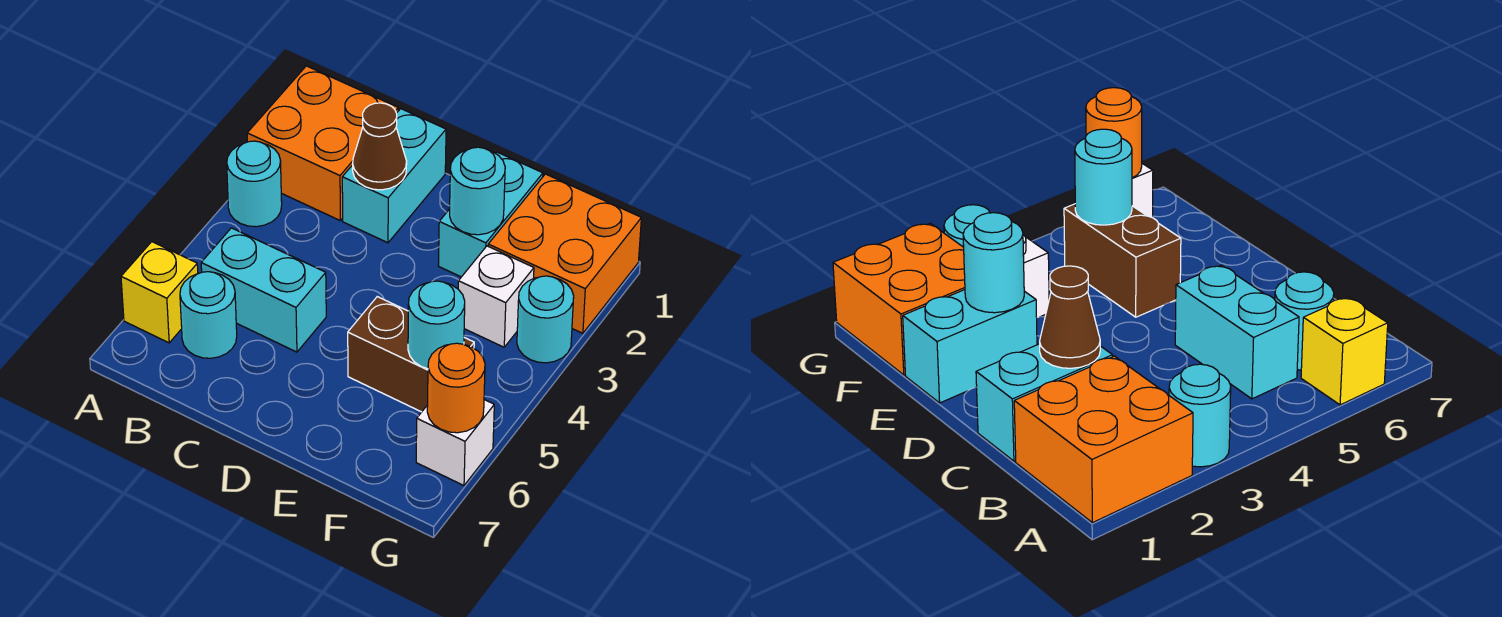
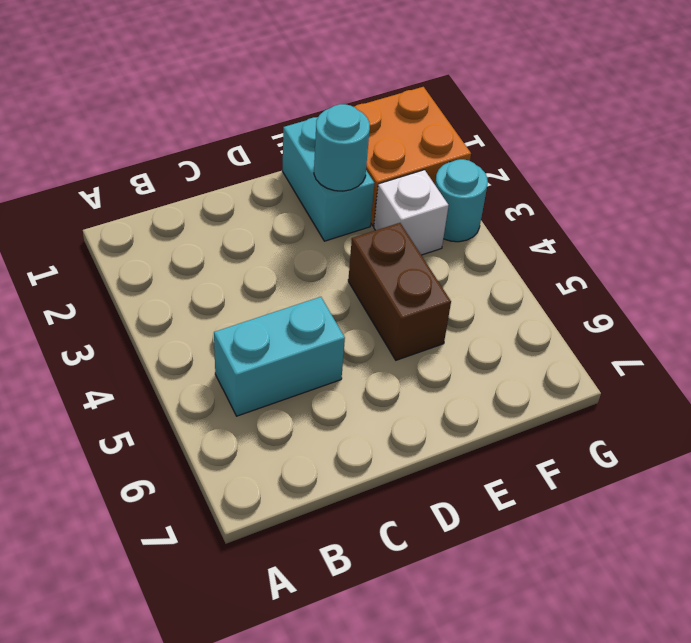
brown 1x2 brick [348,223,451,360] -> brown 1x2 brick turned to [348,297,474,412]
none -> orange 2x2 brick [247,66,398,220]
none -> cyan 1x1 round brick [227,141,282,227]
none -> yellow 1x1 brick [121,242,198,343]

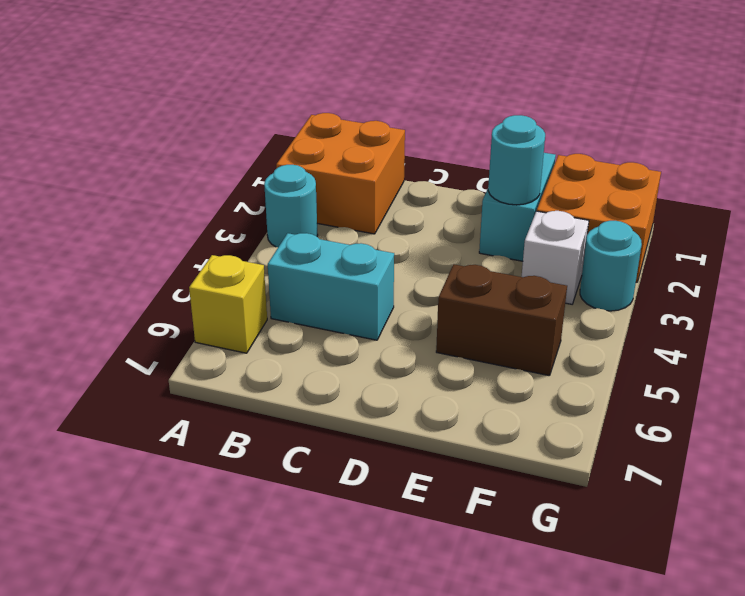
none -> cyan 1x1 round brick [180,272,237,358]
none -> cyan 1x2 brick [342,109,446,243]
none -> white 1x1 brick [416,400,494,486]

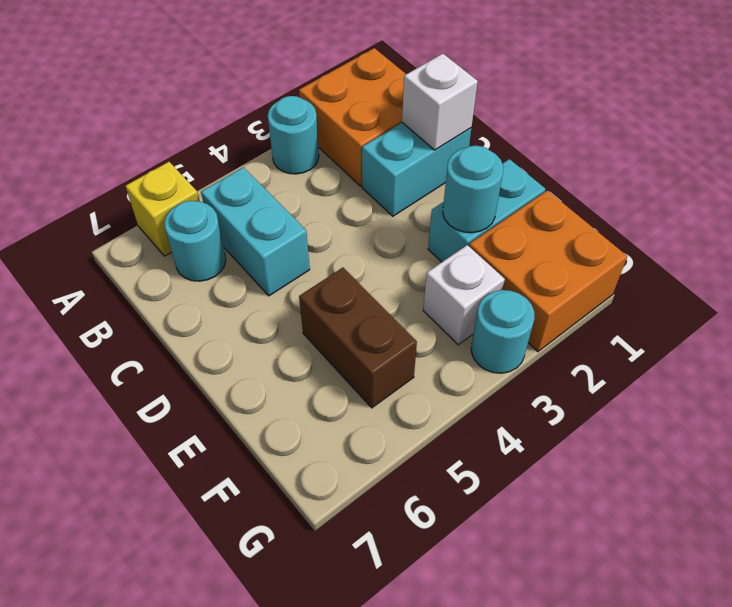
white 1x1 brick [402,54,478,150] -> white 1x1 brick moved to [416,400,494,486]
none -> brown 1x1 cone [353,103,407,190]
none -> cyan 1x1 round brick [408,281,465,369]
none -> orange 1x1 round brick [427,343,485,433]

